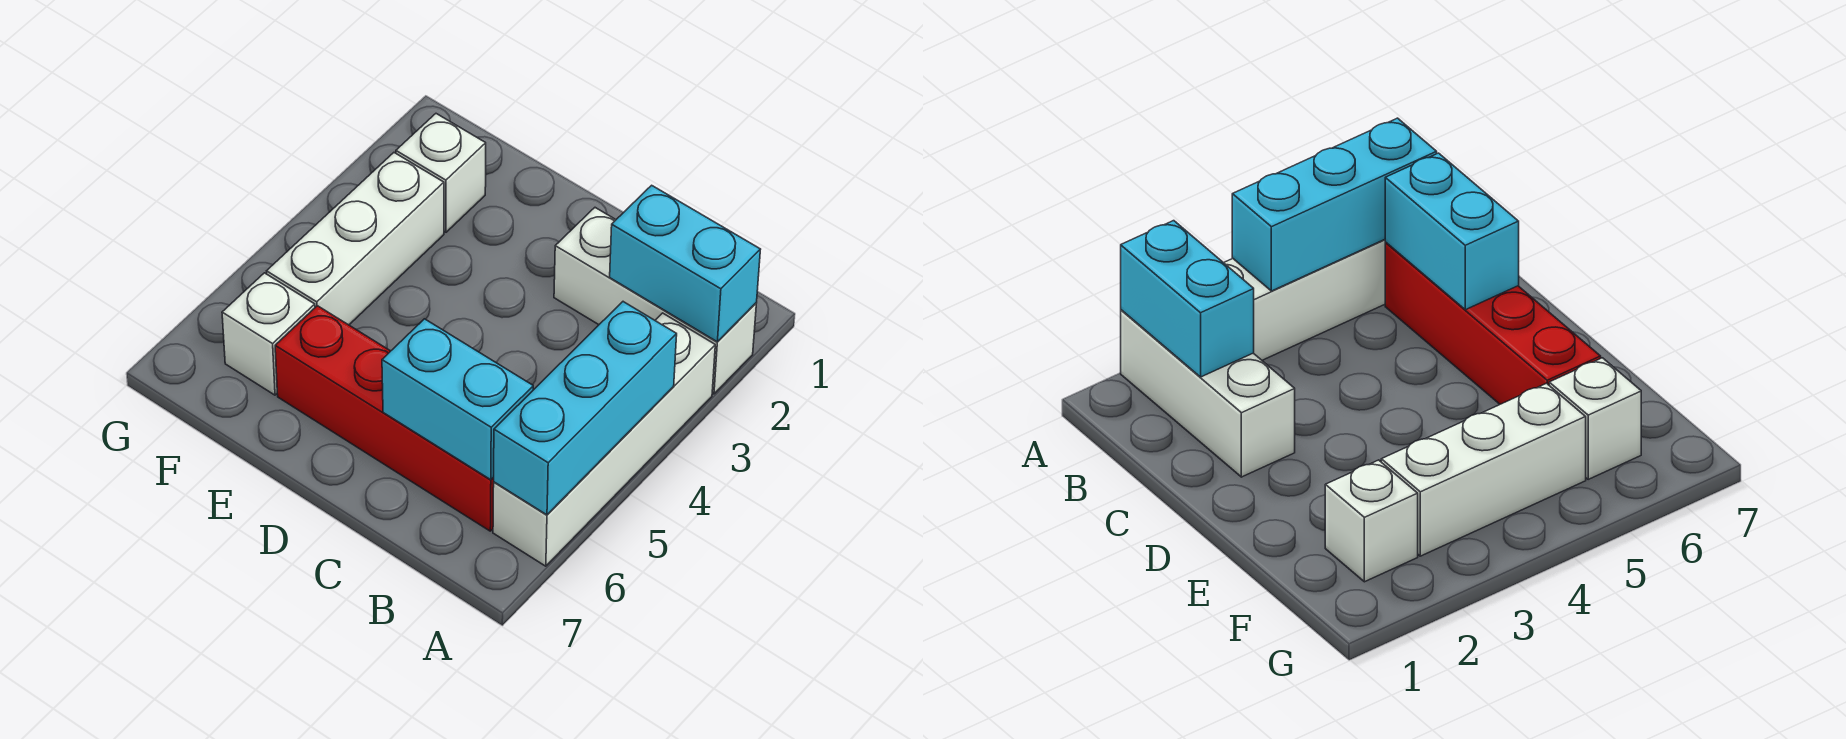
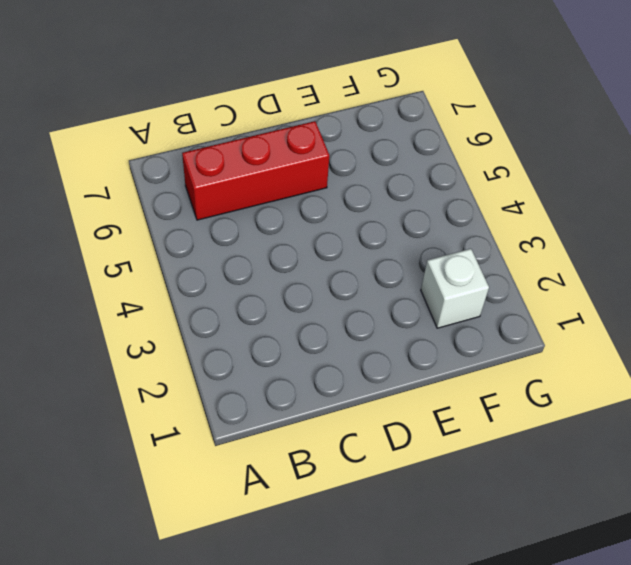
red 1x3 brick [182,121,329,220] -> red 1x4 brick [275,306,494,531]
none -> white 1x3 brick [554,208,756,394]
none -> white 1x4 brick [493,313,715,566]

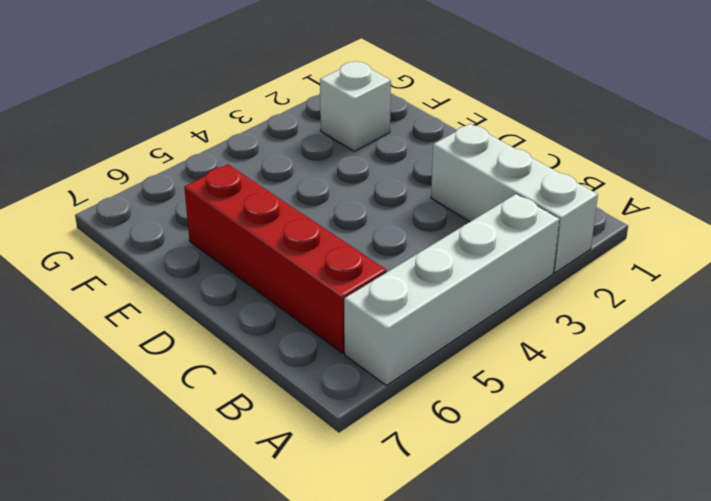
none -> white 1x3 brick [267,153,444,325]
none -> white 1x1 brick [222,273,315,395]

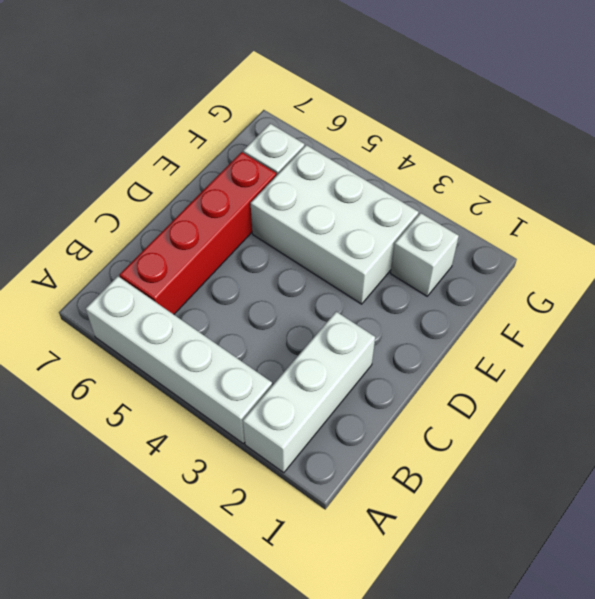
white 2x3 brick [251,145,419,304] -> white 1x3 brick [267,153,444,325]
none -> cyan 1x2 brick [610,185,761,342]
none -> cyan 1x3 brick [493,302,677,515]

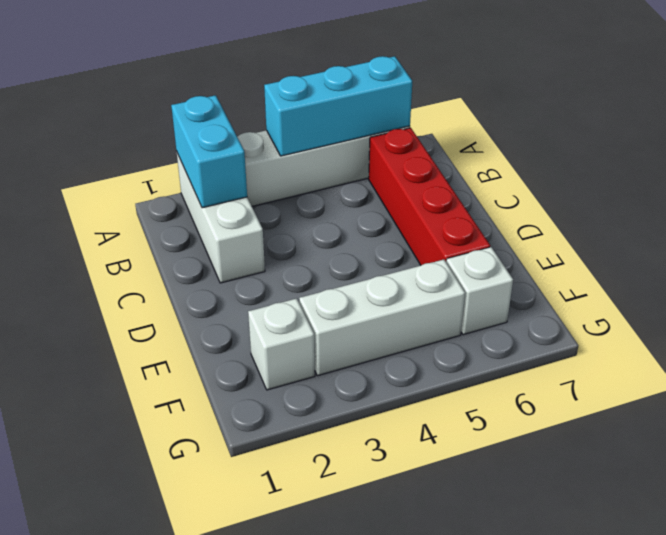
none -> cyan 1x2 brick [382,319,533,480]

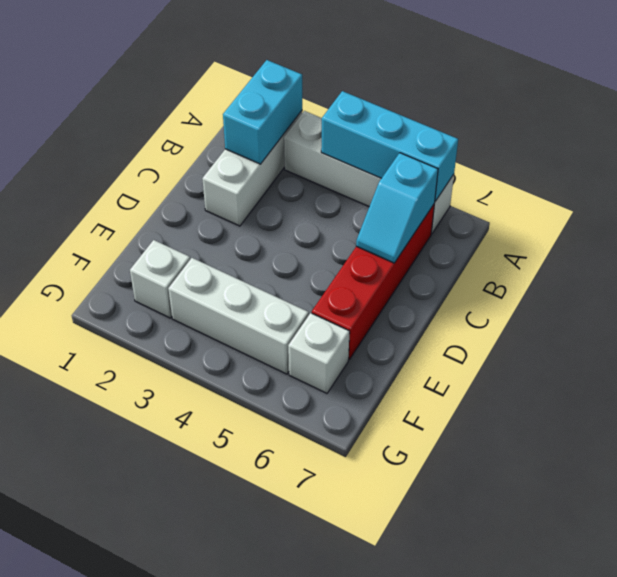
cyan 1x2 slope [356,153,438,263] -> cyan 1x2 brick [382,319,533,480]

